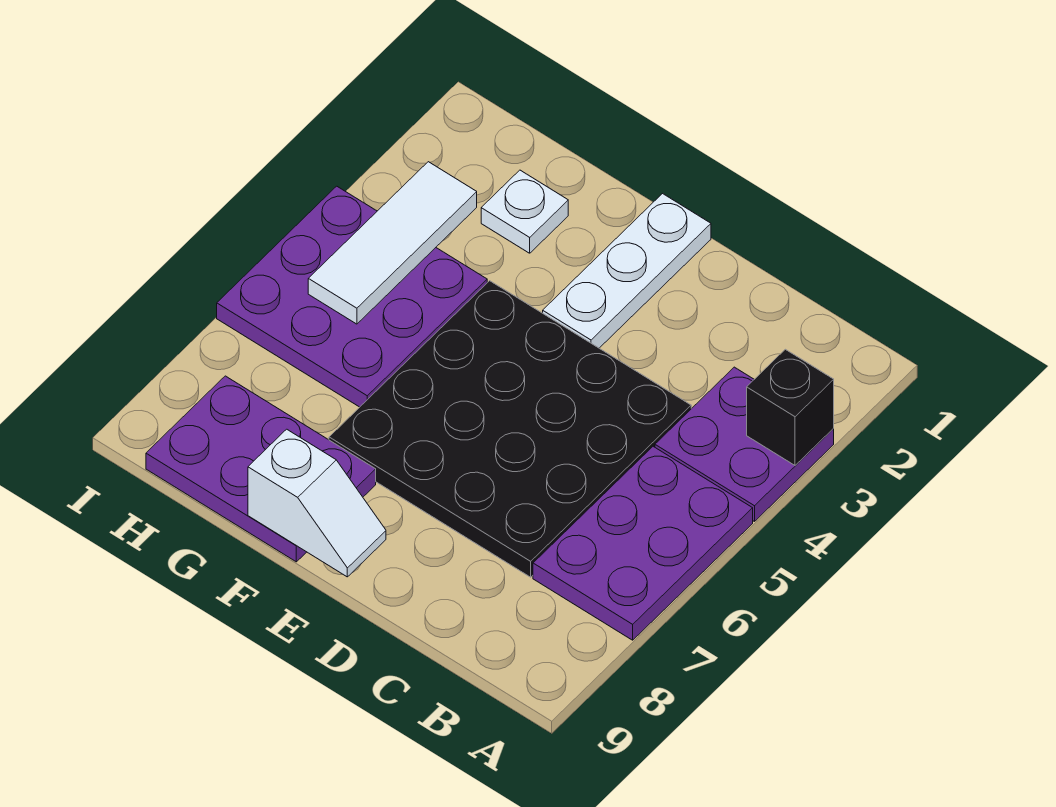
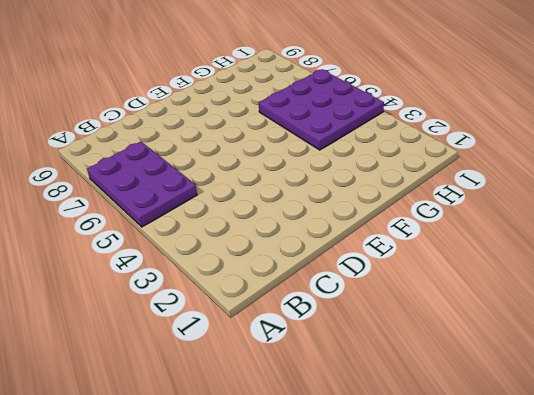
none -> purple 2x2 plate [655,367,834,522]
none -> black 4x4 plate [329,281,691,577]

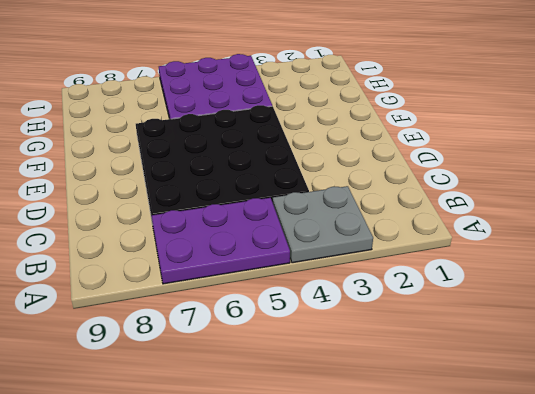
grey 2x2 plate [273,186,373,263] -> purple 2x2 plate [655,367,834,522]
none -> white 1x3 plate [543,194,711,348]
none -> purple 2x3 plate [146,376,376,562]

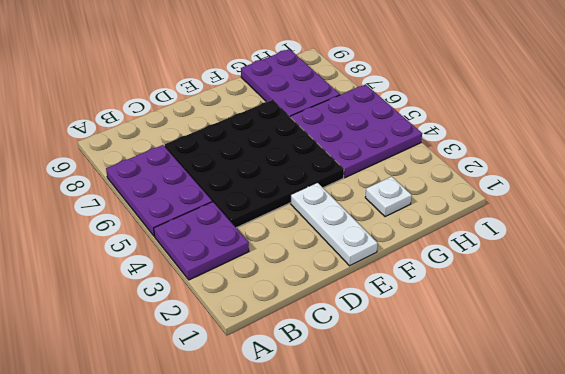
purple 2x3 plate [241,49,340,117] -> purple 2x3 plate turned to [146,376,376,562]
none -> black 1x1 brick [747,349,834,465]
none -> white 1x2 slope [248,429,386,577]

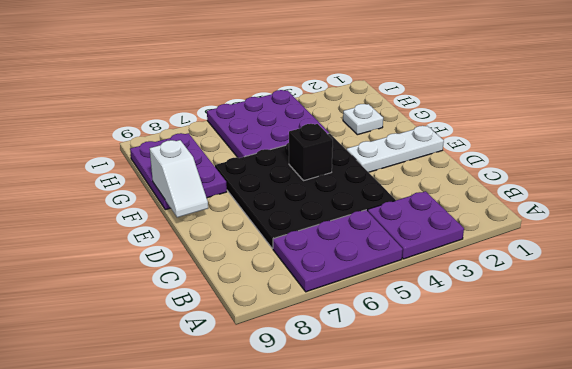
black 1x1 brick [289,124,333,181] -> black 1x1 brick moved to [747,349,834,465]
none -> white 1x3 tile [308,162,477,324]

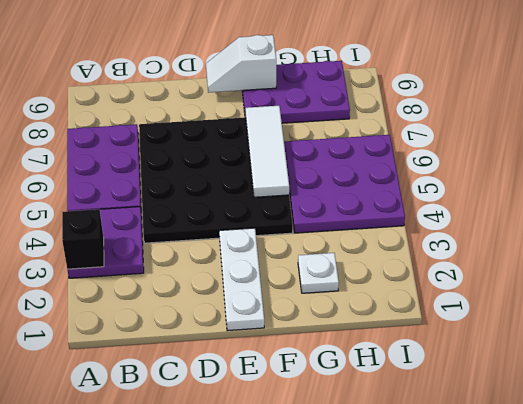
white 1x3 tile [246,106,289,197] -> white 1x3 tile moved to [308,162,477,324]

